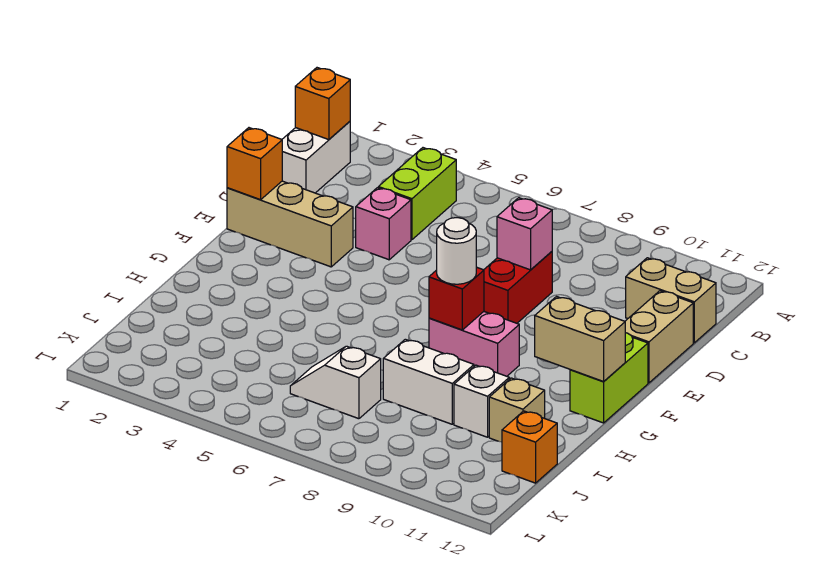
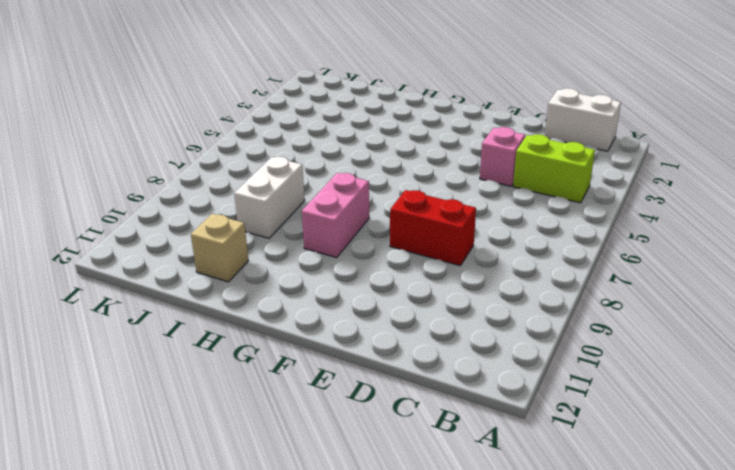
none -> tan 1x2 brick [626,258,716,343]
none -> tan 1x2 brick [625,291,693,383]
none -> tan 1x3 brick [227,181,353,267]

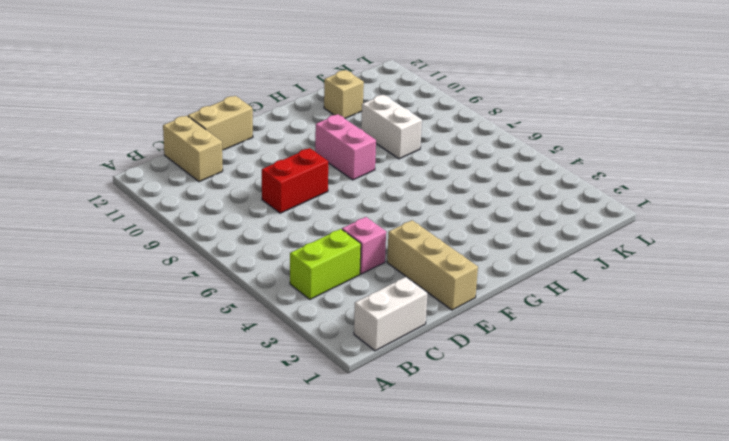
none -> lime 1x2 brick [570,333,648,423]
none -> white 1x1 brick [454,365,509,437]
none -> white 1x2 slope [290,346,381,419]

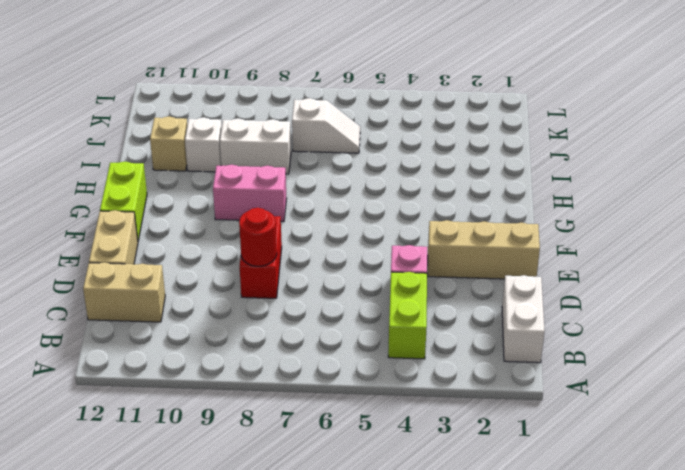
red 1x1 round brick [239,208,277,266] -> pink 1x1 brick [497,198,552,270]
none -> orange 1x1 brick [502,411,557,483]
none -> orange 1x1 brick [295,68,350,140]
none -> orange 1x1 brick [227,128,282,200]

